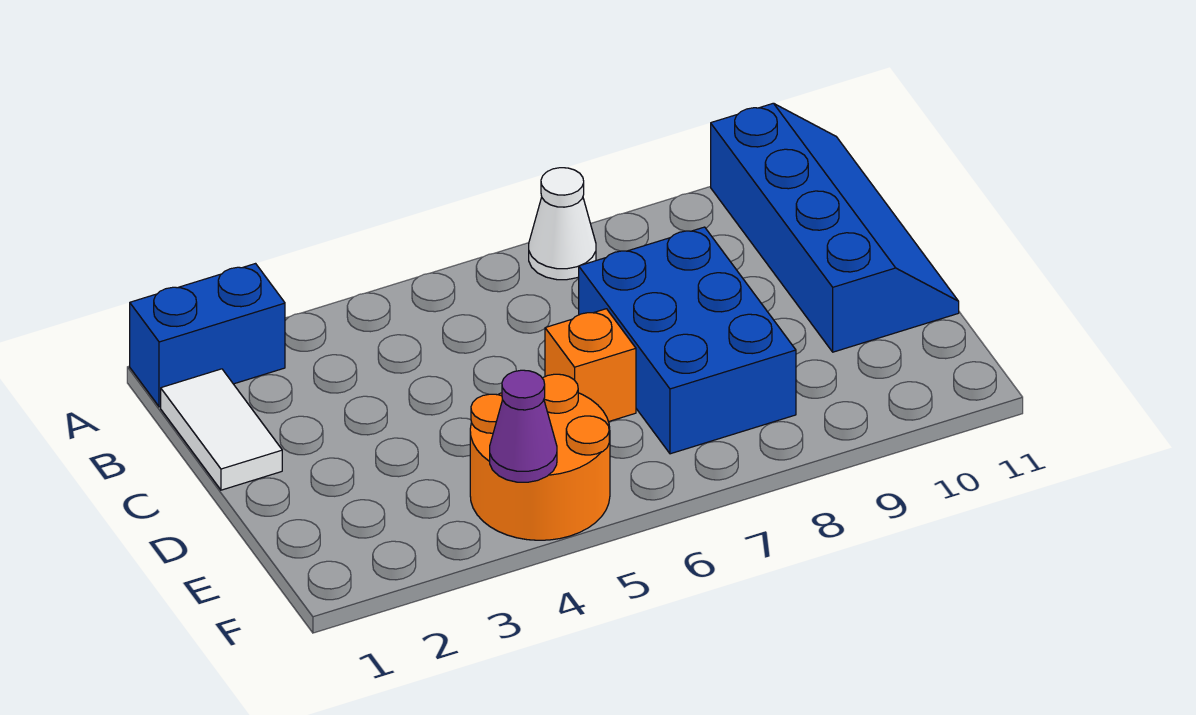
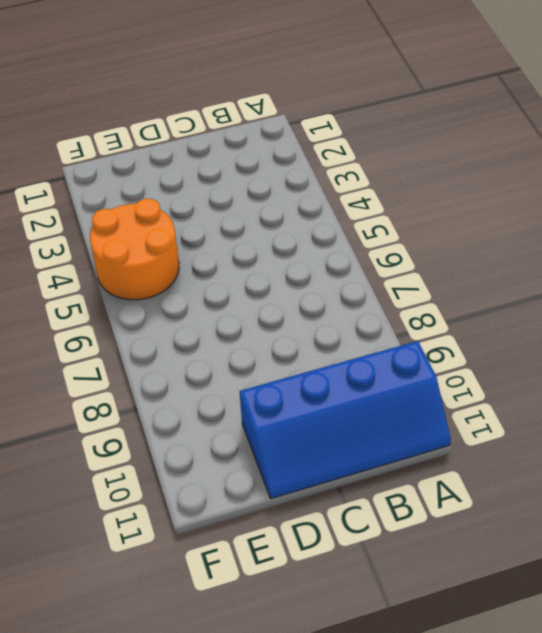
none -> blue 1x2 brick [130,264,285,407]
none -> white 1x1 cone [529,168,596,280]

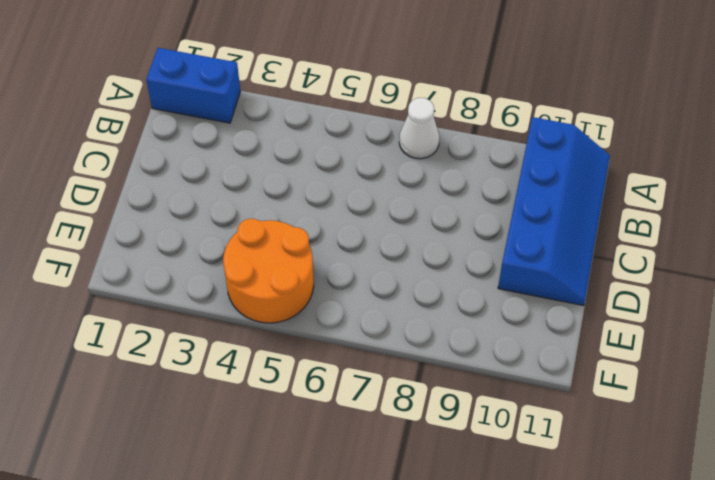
none -> white 1x2 tile [161,369,282,490]
none -> blue 2x3 brick [579,227,796,454]

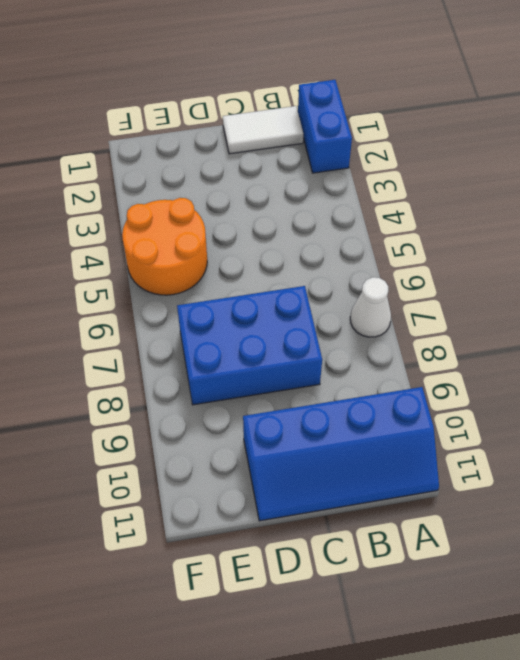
none -> orange 1x1 brick [545,309,636,422]
none -> purple 1x1 cone [490,370,557,482]

